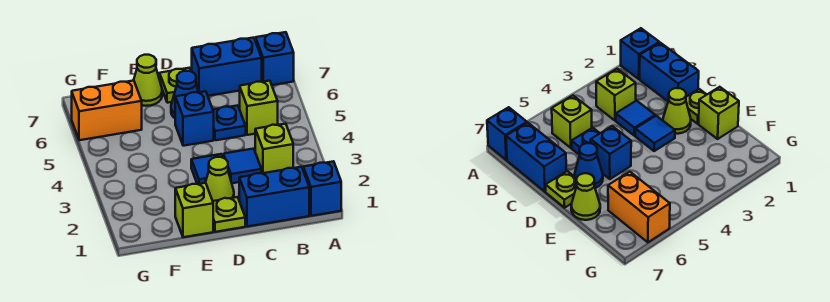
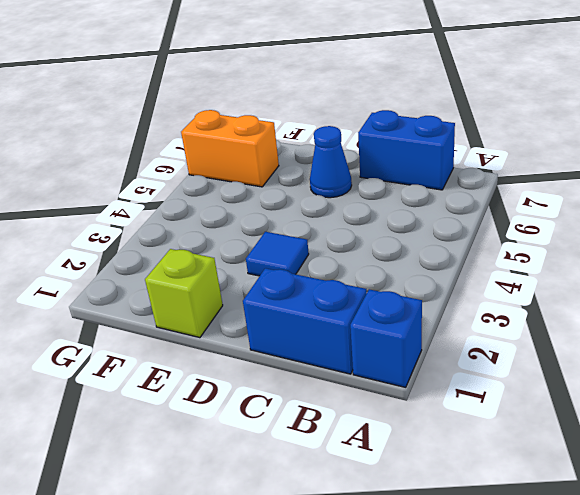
none -> blue 1x1 brick [256,32,294,85]
none -> lime 1x1 brick [255,124,293,173]
none -> lime 1x1 brick [240,81,278,135]

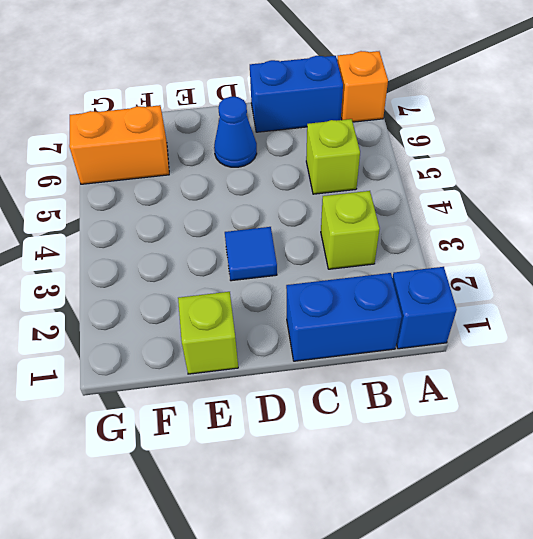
orange 1x1 brick [337,51,388,122] -> blue 1x1 brick [256,32,294,85]
none -> blue 1x1 tile [223,149,261,183]
none -> blue 1x1 plate [213,105,246,140]
none -> lime 1x1 plate [213,197,245,232]

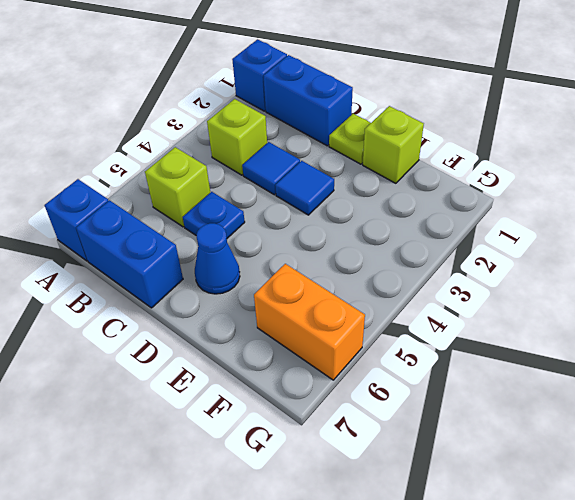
none -> lime 1x1 cone [205,157,234,201]
none -> blue 1x1 brick [175,91,214,146]
none -> lime 1x1 plate [160,68,191,103]

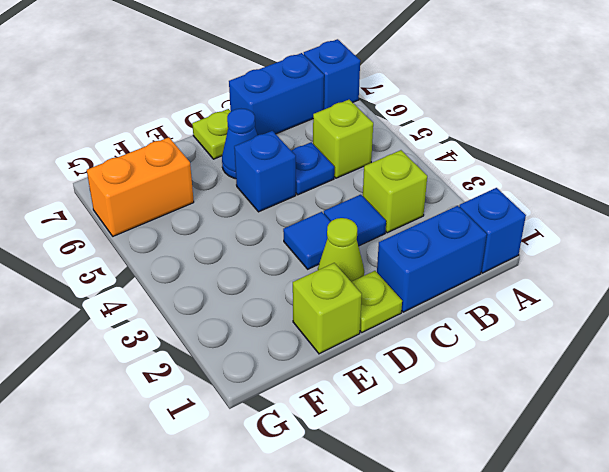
none -> lime 1x1 cone [134,55,162,106]

